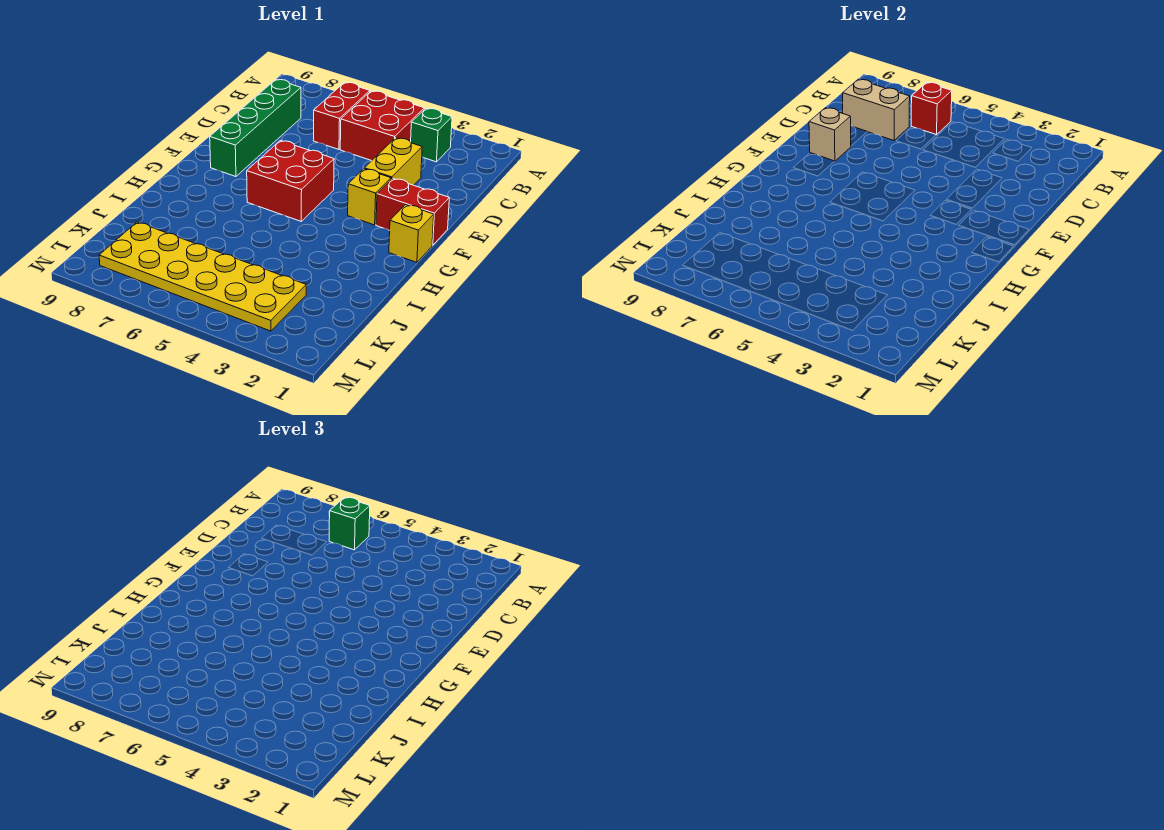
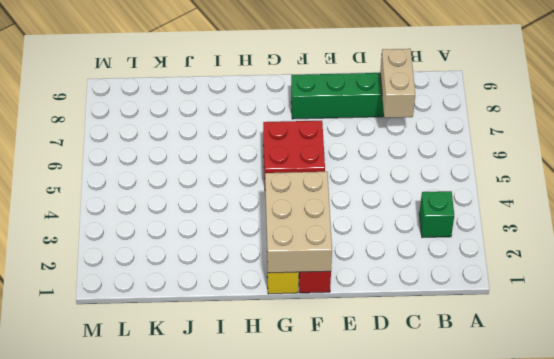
tan 2x3 brick [265,172,332,273] -> none
none -> red 2x2 brick [340,91,424,161]
none -> red 1x2 brick [313,82,370,149]
none -> yellow 1x2 brick [365,138,422,185]

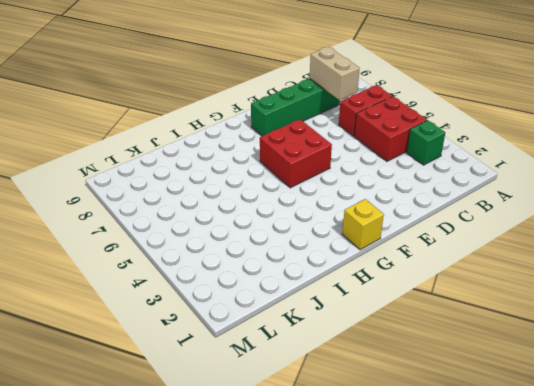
none -> yellow 1x2 brick [365,138,422,185]
none -> red 1x2 brick [376,178,449,245]
none -> yellow 1x1 brick [348,169,391,225]

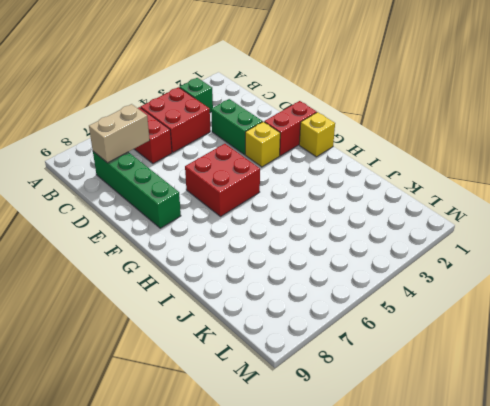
green 1x2 brick [211,99,263,155] -> yellow 1x2 brick [365,138,422,185]
none -> yellow 2x6 plate [99,222,306,331]
none -> red 1x1 brick [911,82,952,135]
none -> tan 1x1 brick [809,108,851,161]

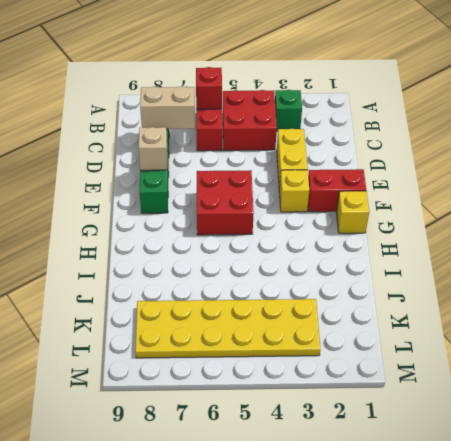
none -> green 1x1 brick [329,497,370,550]

